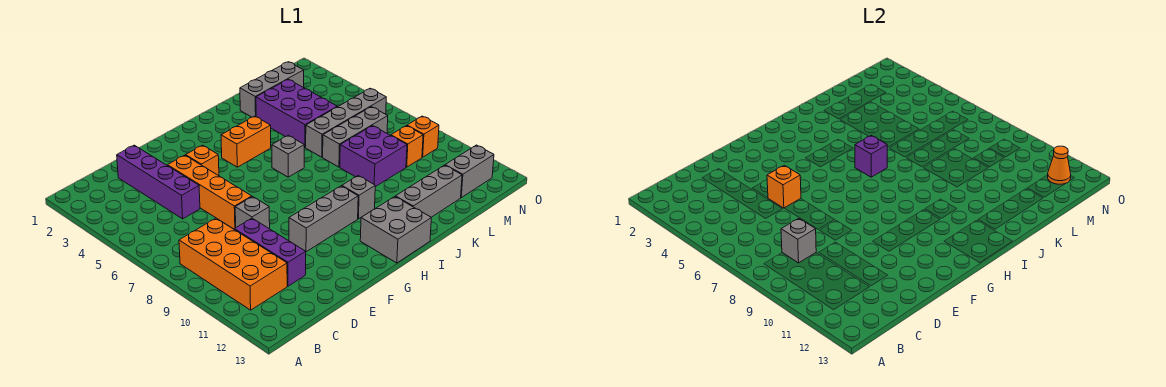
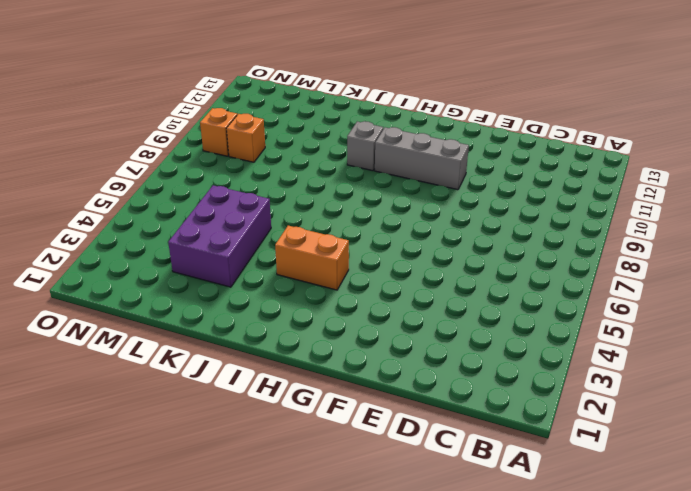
none -> orange 2x4 brick [179,218,287,310]
none -> purple 1x4 brick [117,145,200,219]
none -> purple 1x3 brick [234,218,306,286]

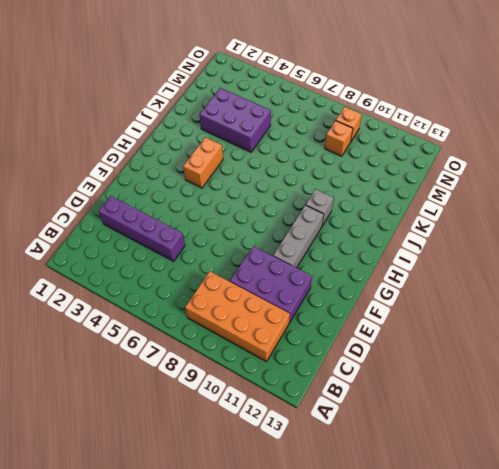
purple 2x3 brick [230,246,312,323] -> purple 1x3 brick [234,218,306,286]
none -> orange 1x4 brick [168,155,252,229]
none -> grey 1x1 brick [235,197,270,229]
none -> orange 1x1 brick [186,145,219,176]

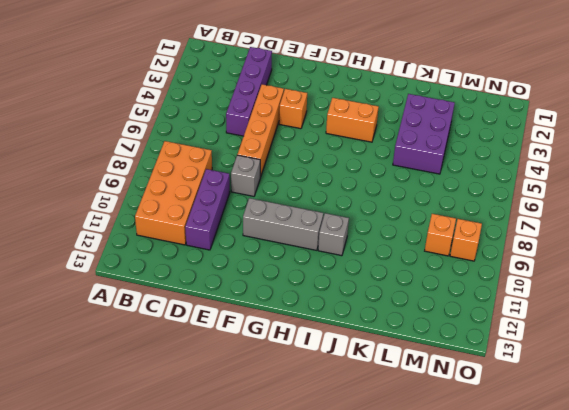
none -> grey 2x2 brick [360,197,431,263]
none -> grey 1x1 brick [272,135,304,177]
none -> grey 1x3 brick [395,165,462,217]

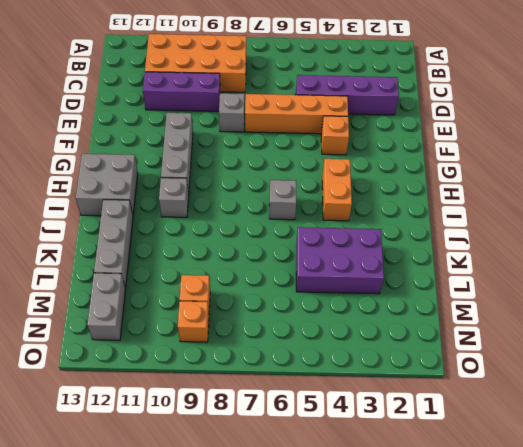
none -> grey 1x3 brick [240,62,304,117]
none -> grey 1x4 brick [306,88,386,157]
none -> grey 1x3 brick [323,107,388,167]

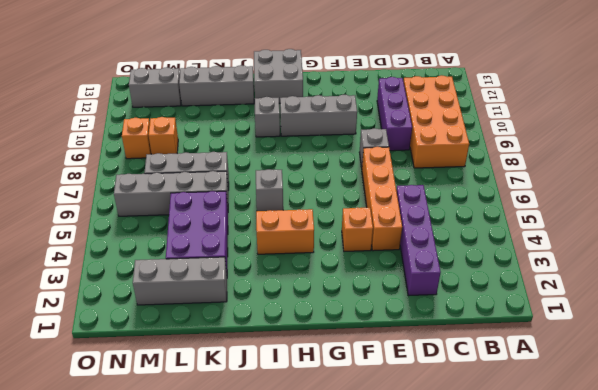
none -> purple 2x2 brick [340,126,407,187]
none -> grey 1x1 brick [781,218,816,263]
none -> orange 1x1 brick [767,165,801,208]

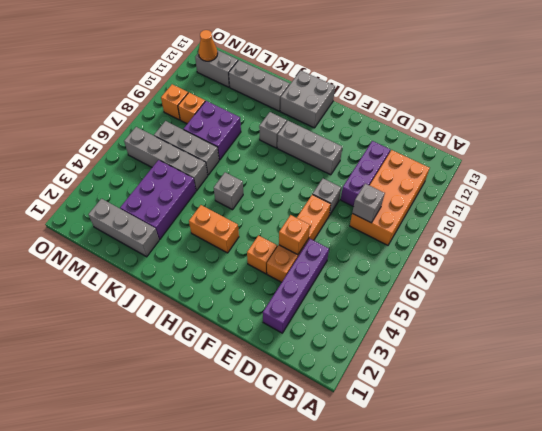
none -> purple 1x1 brick [855,135,887,177]

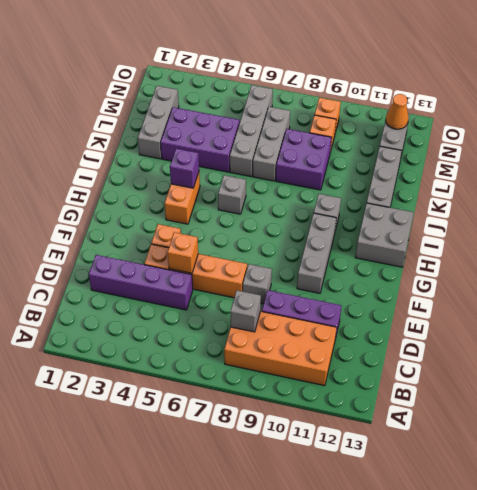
purple 1x1 brick [170,149,199,188] -> purple 1x1 brick moved to [855,135,887,177]

